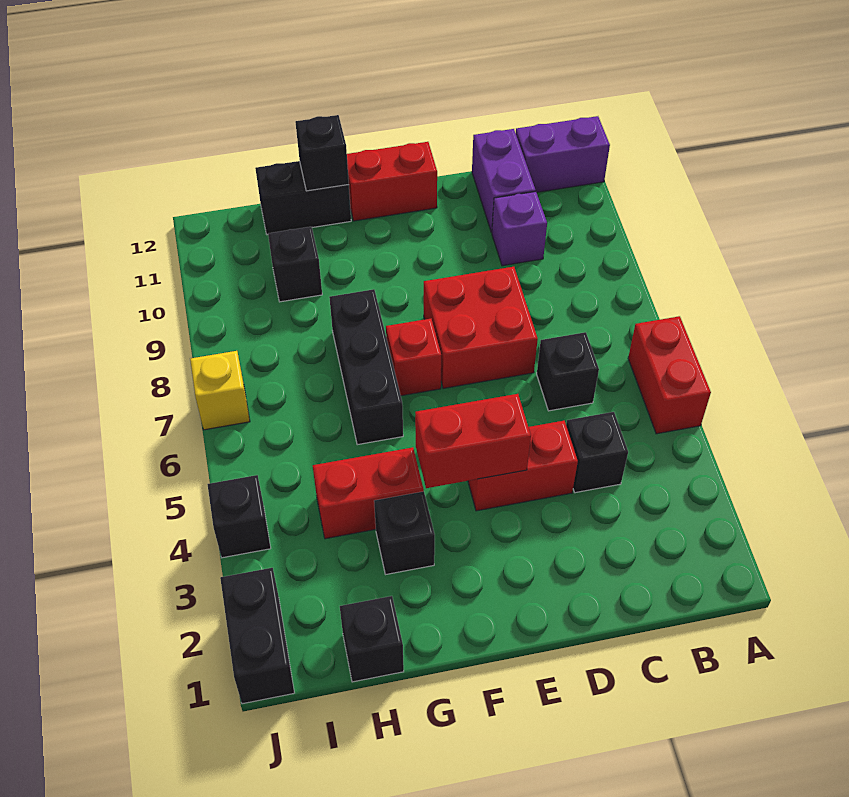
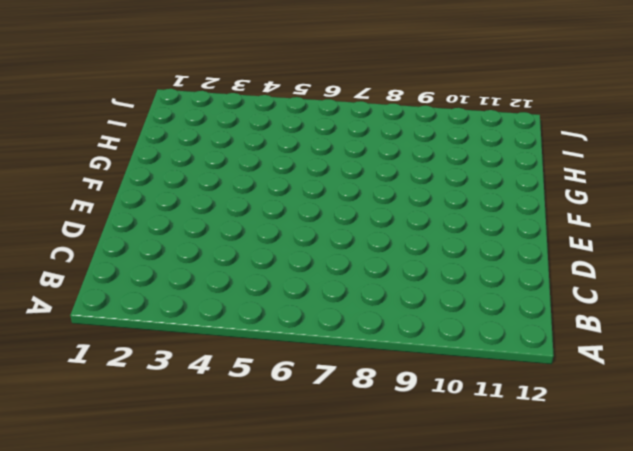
none -> red 1x2 brick [628,316,711,434]
none -> purple 1x2 brick [516,116,610,192]
none -> black 1x1 brick [566,412,628,493]

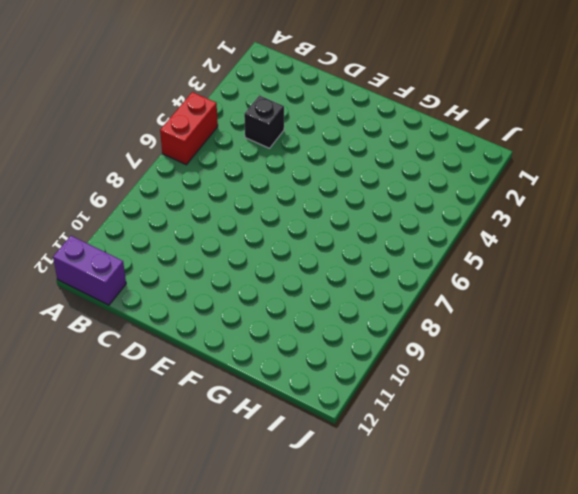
none -> black 1x1 brick [537,332,599,411]
none -> purple 1x1 brick [492,191,547,266]
none -> purple 1x2 brick [472,129,536,233]

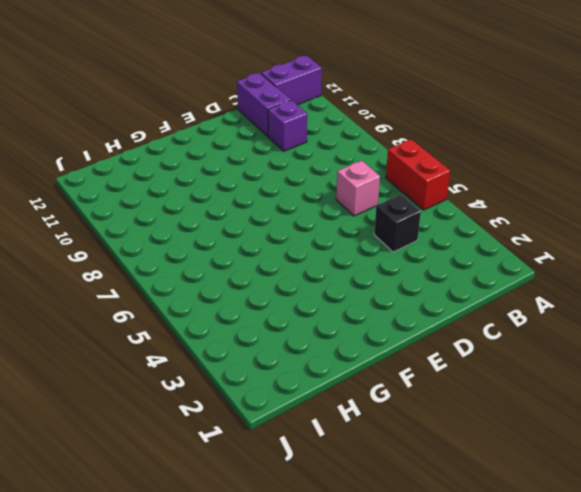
pink 1x1 brick [336,161,380,216] -> black 1x1 brick [537,332,599,411]
none -> red 1x2 brick [468,421,578,511]
none -> red 2x2 brick [424,267,538,388]
none -> red 1x2 brick [347,142,437,221]

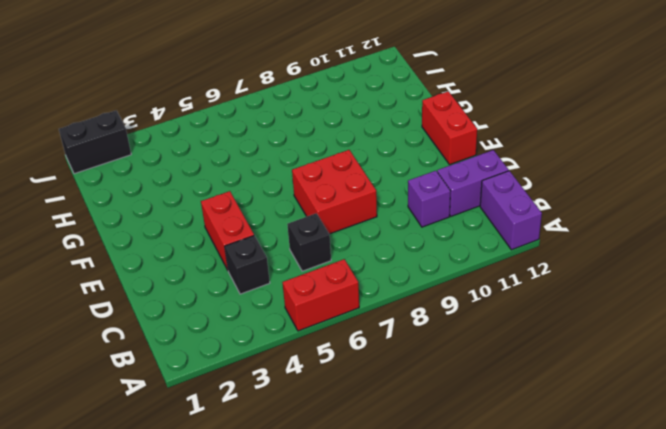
none -> red 1x1 brick [386,319,441,396]
none -> black 1x1 brick [374,491,435,574]
none -> red 1x2 brick [313,447,424,539]

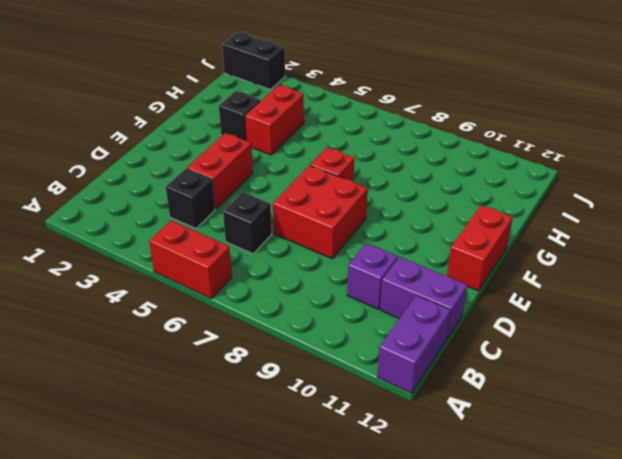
none -> black 1x3 brick [329,289,403,445]
none -> black 1x2 brick [255,161,351,235]
none -> black 1x1 brick [340,596,404,682]

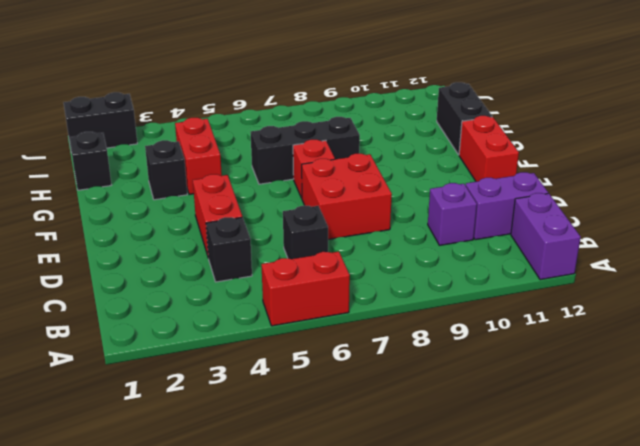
none -> black 1x1 brick [268,227,322,302]
none -> black 1x1 brick [207,475,271,558]
none -> yellow 1x1 brick [190,351,250,430]

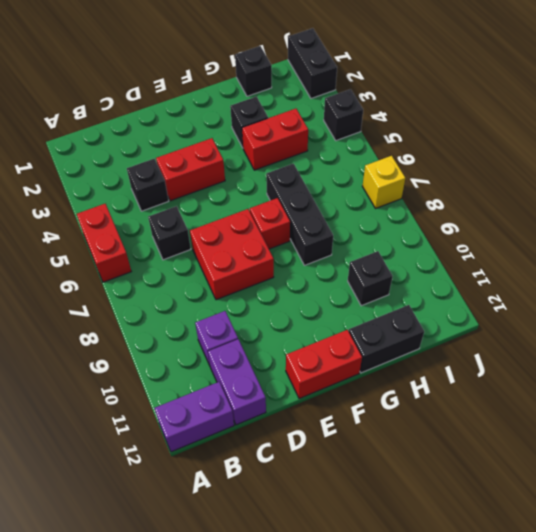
none -> red 1x2 brick [415,394,531,488]
none -> black 1x1 brick [296,115,349,191]

